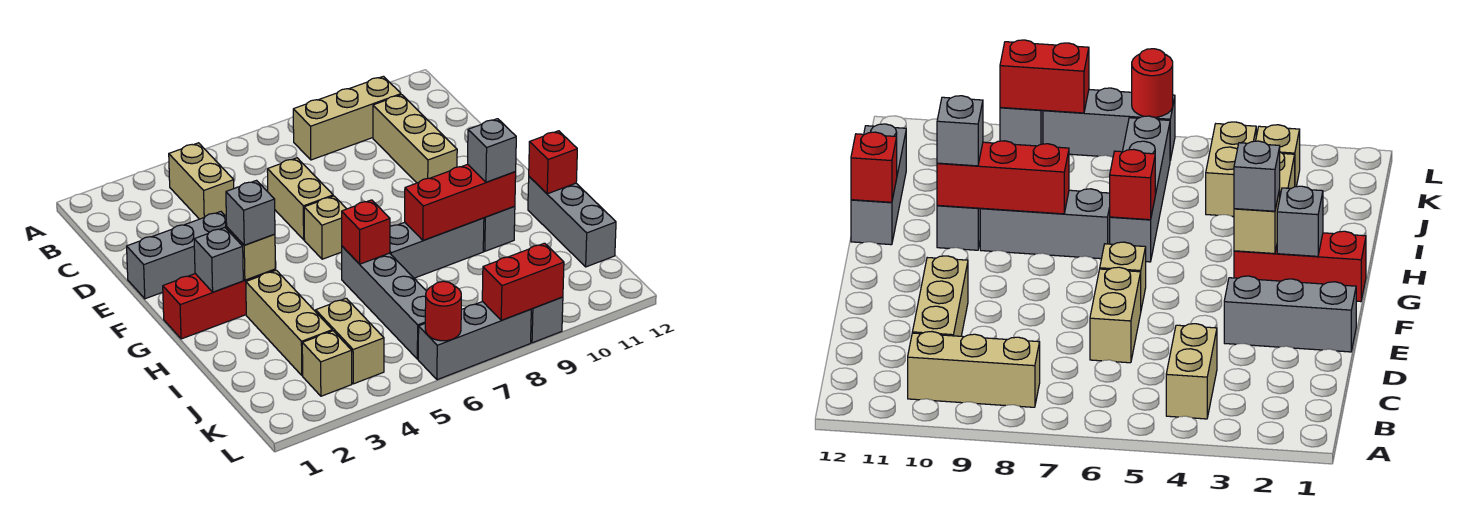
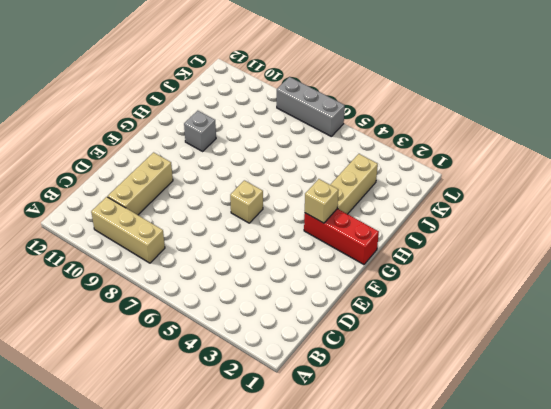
none -> tan 1x2 brick [169,143,234,219]
none -> tan 1x2 brick [267,158,333,240]
none -> grey 1x3 brick [127,212,227,299]

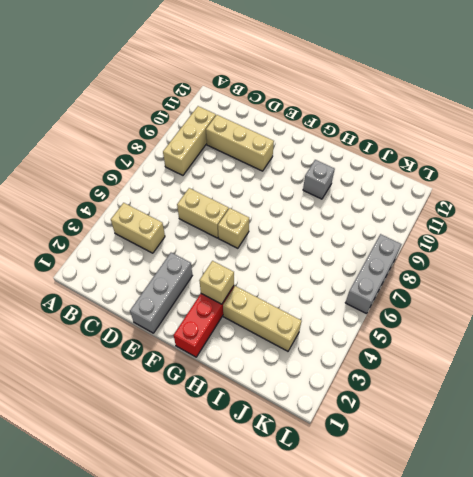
none -> grey 1x4 brick [342,246,426,359]
none -> grey 1x3 brick [390,218,484,278]
none -> grey 1x3 brick [528,177,616,267]

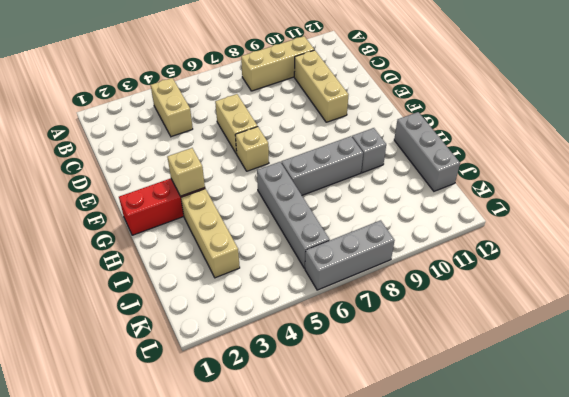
none -> grey 1x3 brick [127,212,227,299]
none -> tan 1x2 brick [316,298,384,384]
none -> tan 1x1 brick [302,331,352,396]

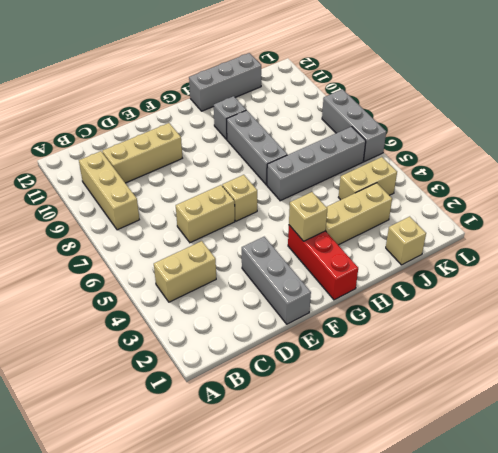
tan 1x1 brick [386,217,426,265] -> tan 1x1 brick moved to [302,331,352,396]
none -> grey 1x1 brick [531,297,563,343]
none -> grey 1x1 brick [194,228,243,292]
none -> red 1x1 brick [342,200,390,264]

